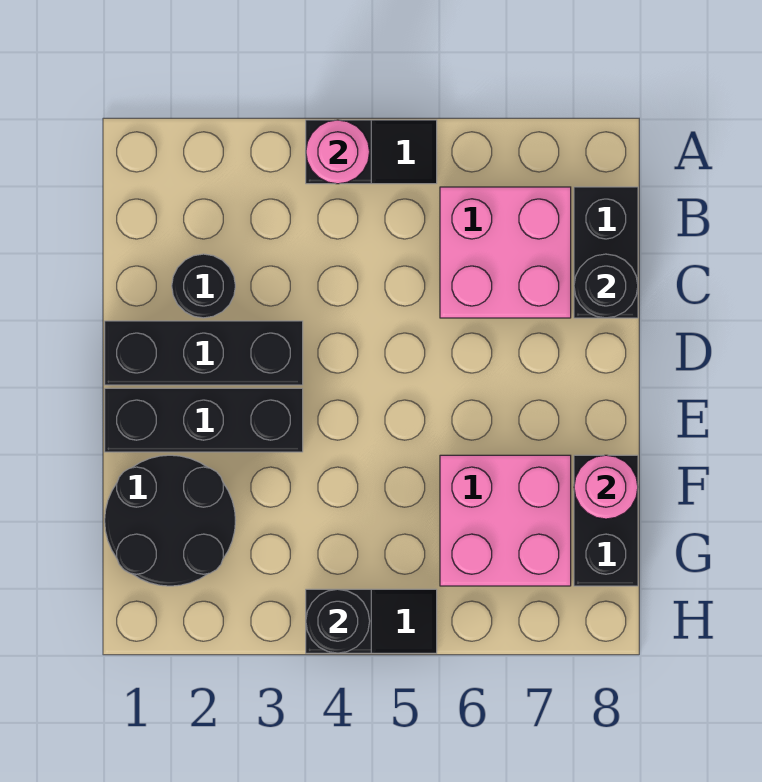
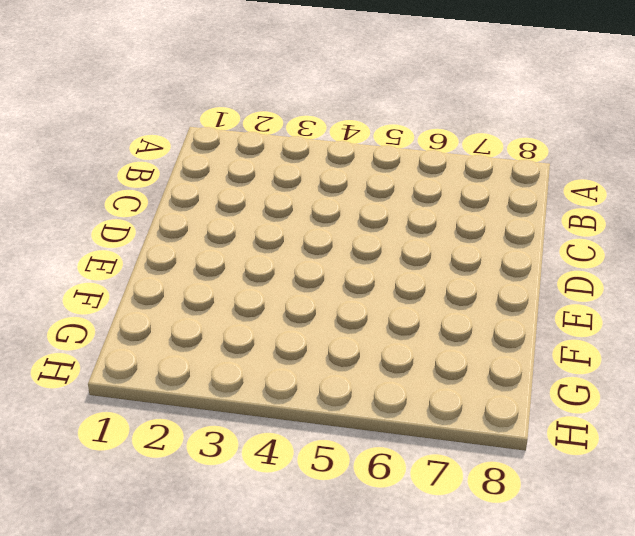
none -> black 1x2 slope [306,120,437,184]
none -> pink 2x2 brick [440,187,571,318]
none -> black 1x2 brick [574,187,638,318]

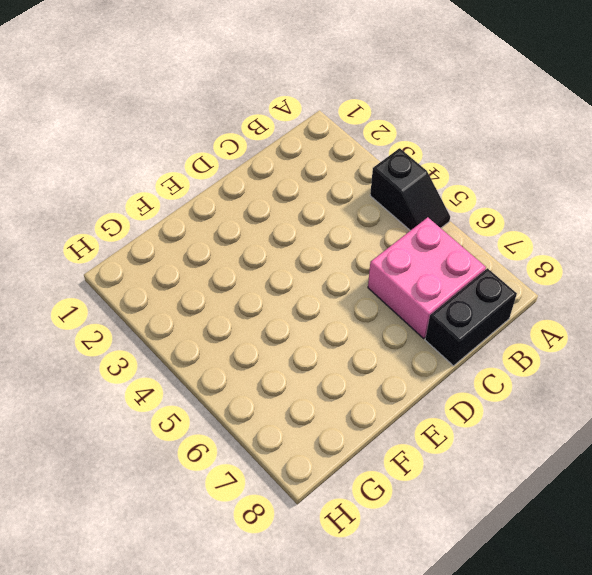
none -> black 1x1 round brick [172,254,235,318]
none -> black 1x3 brick [105,321,303,385]
none -> black 1x3 brick [105,388,303,452]

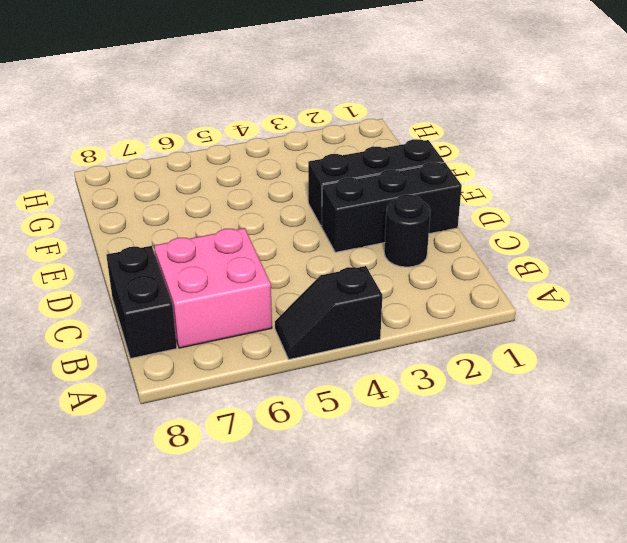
none -> black 2x2 round brick [105,455,236,586]
none -> pink 2x2 brick [440,455,571,586]
none -> black 1x2 brick [574,455,638,586]

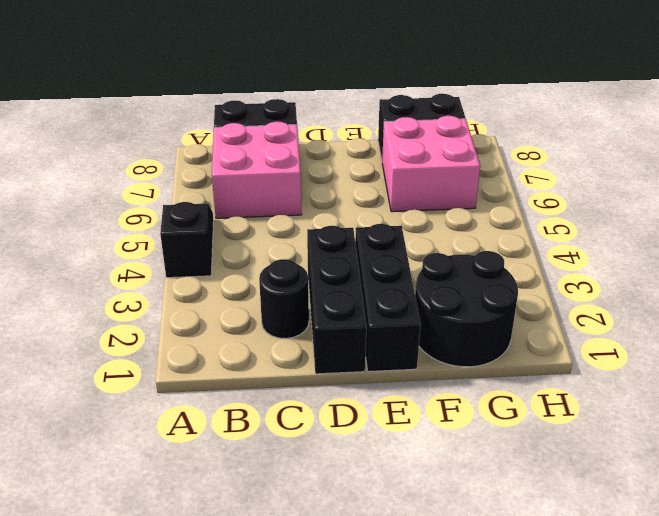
none -> black 1x2 slope [306,589,437,653]
none -> pink 1x1 round brick [306,120,370,184]
none -> black 1x1 round brick [574,254,638,318]

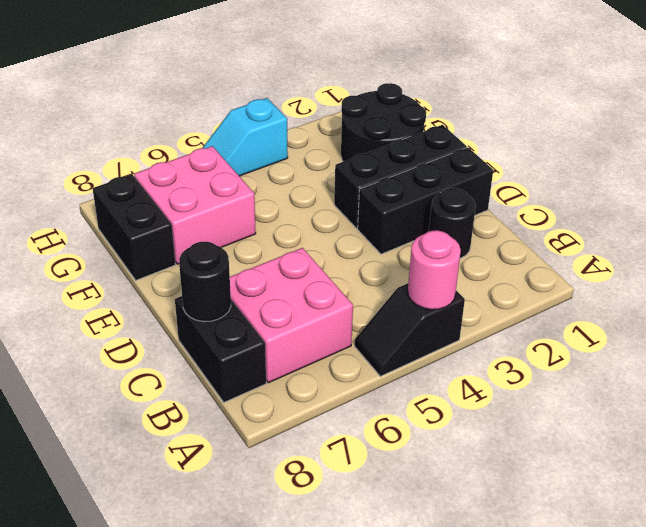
cyan 1x2 slope [203,98,288,176] -> black 1x2 slope [306,589,437,653]
none -> pink 1x1 round brick [574,455,638,519]
none -> black 1x1 round brick [306,589,370,653]

